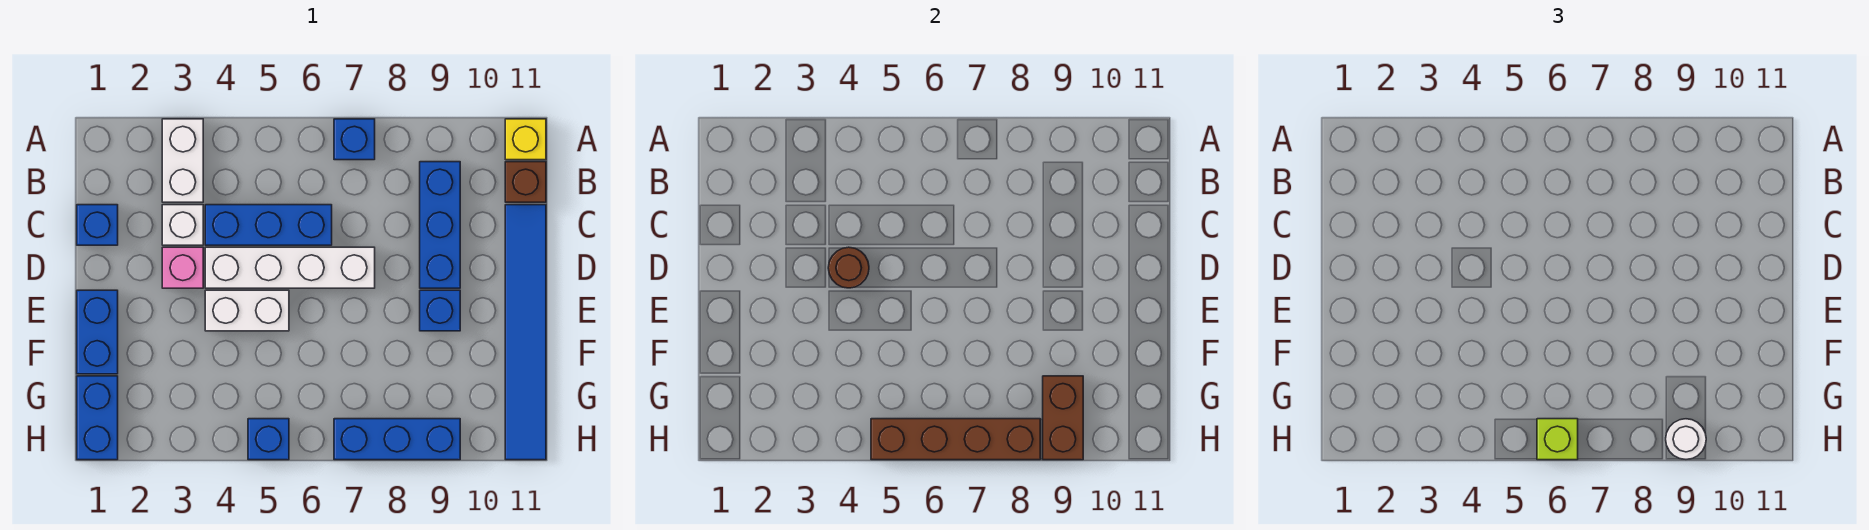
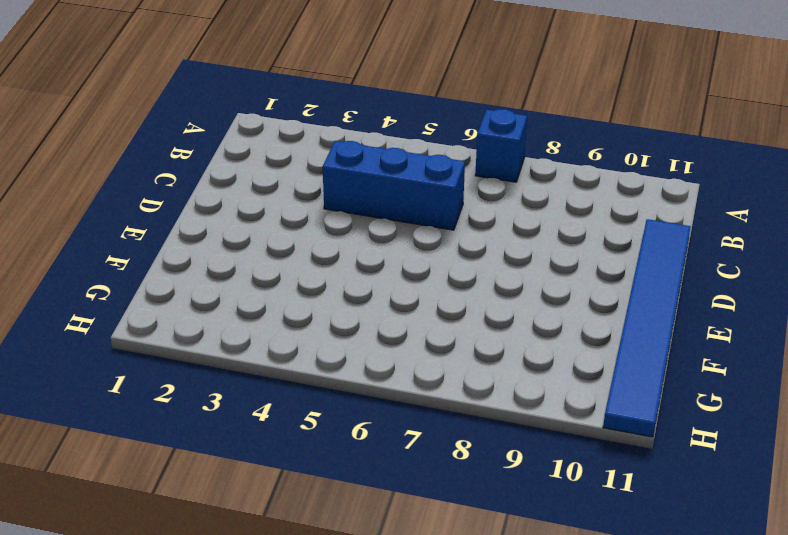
none -> white 1x2 brick [162,119,203,202]
none -> yellow 1x1 brick [505,119,546,160]
none -> blue 1x3 brick [420,162,460,288]

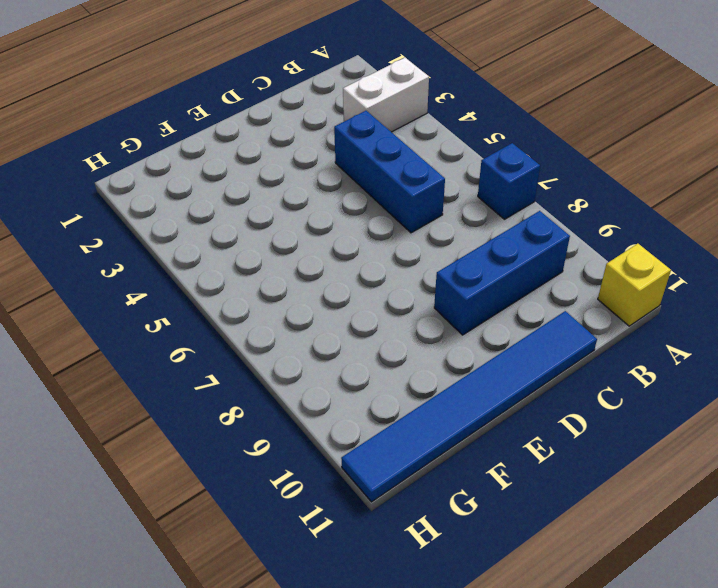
none -> brown 1x1 brick [505,162,546,202]
none -> blue 1x1 brick [77,205,118,245]
none -> white 1x1 brick [162,205,203,245]

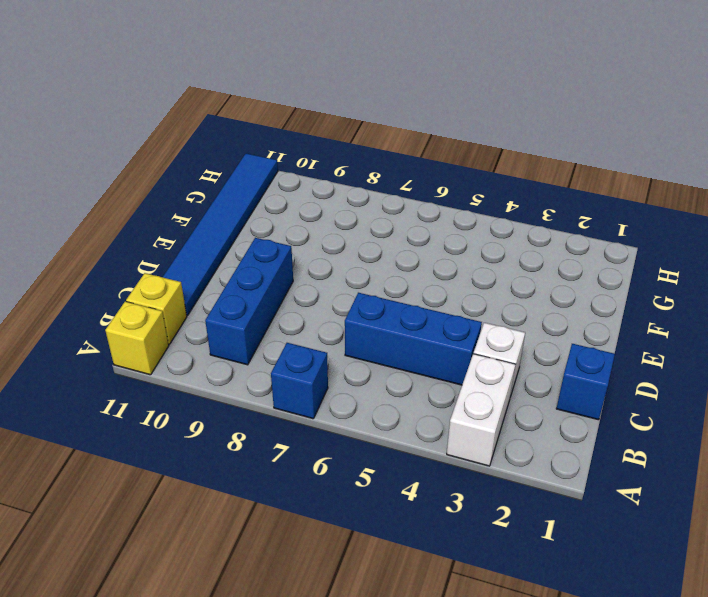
yellow 1x1 brick [126,273,187,344] -> brown 1x1 brick [505,162,546,202]
none -> pink 1x1 brick [162,247,203,288]
none -> white 1x4 brick [205,247,375,288]
none -> blue 1x2 brick [77,290,118,374]

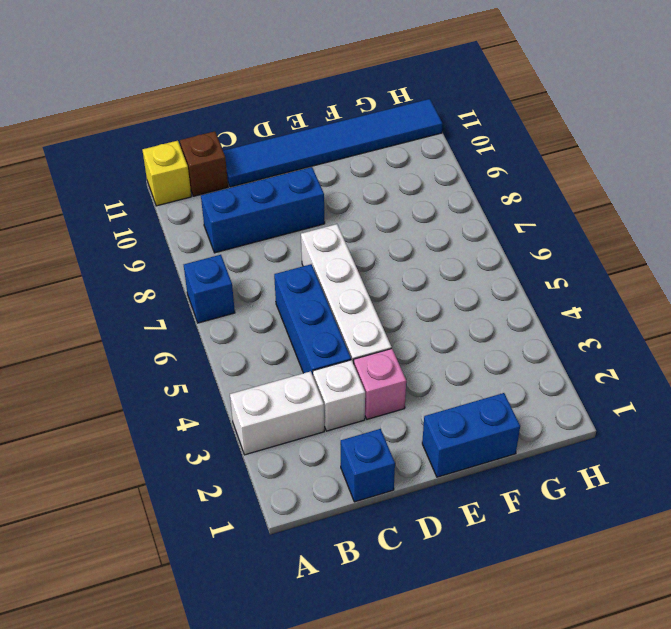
none -> white 1x2 brick [205,290,289,331]
none -> blue 1x1 brick [420,290,460,331]
none -> blue 1x2 brick [77,376,118,460]

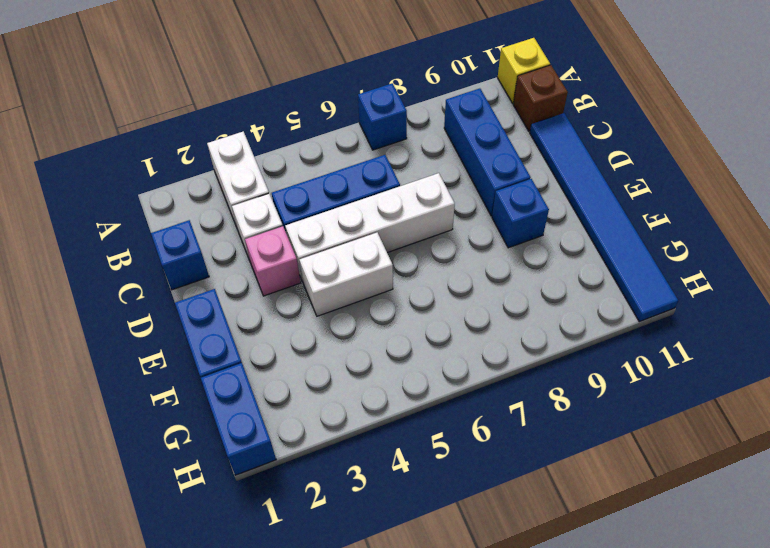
none -> blue 1x1 brick [248,419,289,460]
none -> blue 1x3 brick [334,419,460,460]
none -> brown 1x1 round brick [828,247,869,288]

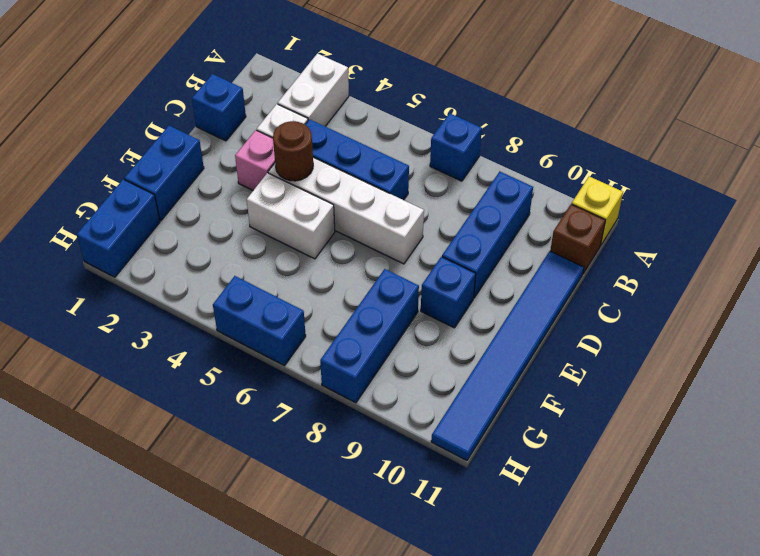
blue 1x3 brick [320,269,419,403] -> blue 1x3 brick turned to [334,419,460,460]
blue 1x2 brick [213,276,306,366] -> blue 1x1 brick [248,419,289,460]
none -> brown 1x2 brick [1043,376,1083,460]
none -> brown 1x4 brick [871,419,1040,460]
none -> lime 1x1 brick [1537,419,1578,460]

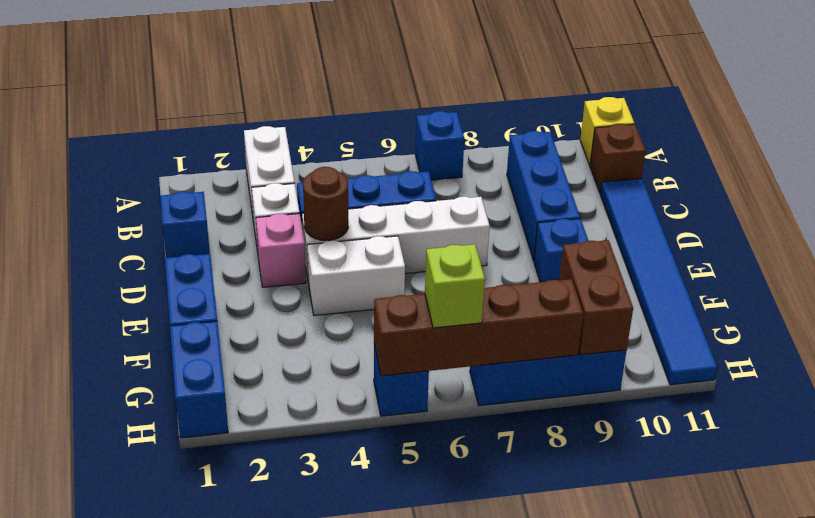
none -> white 1x1 round brick [1666,419,1706,459]

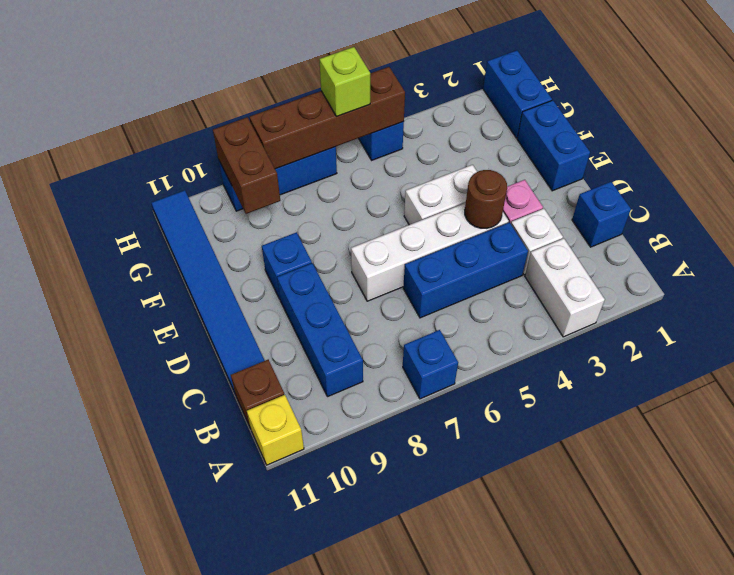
none -> white 1x1 round brick [1666,419,1706,459]

